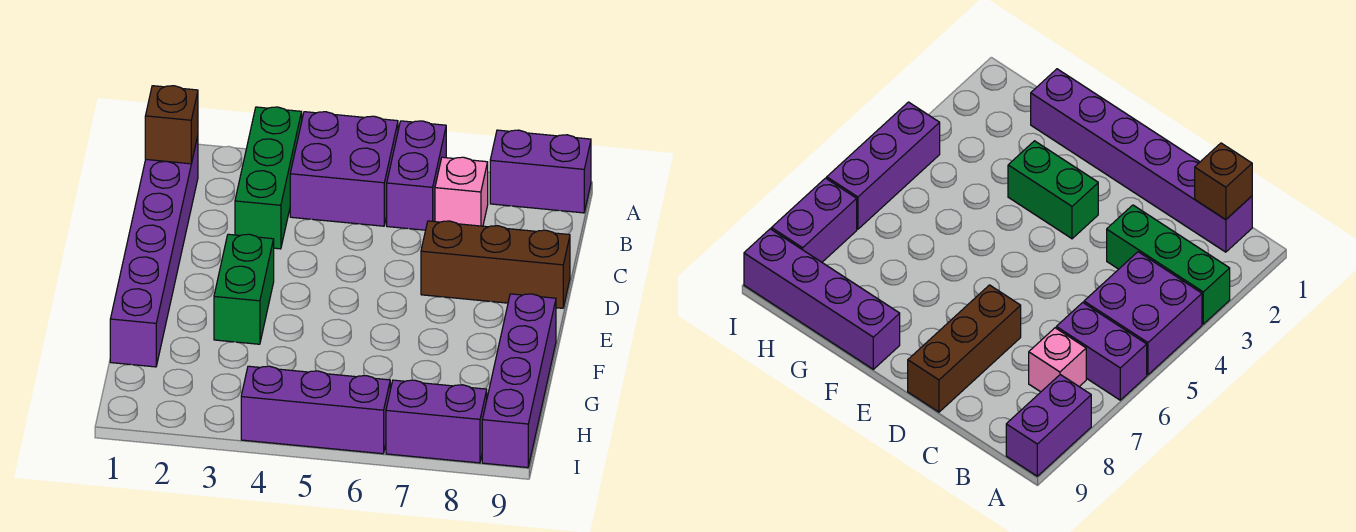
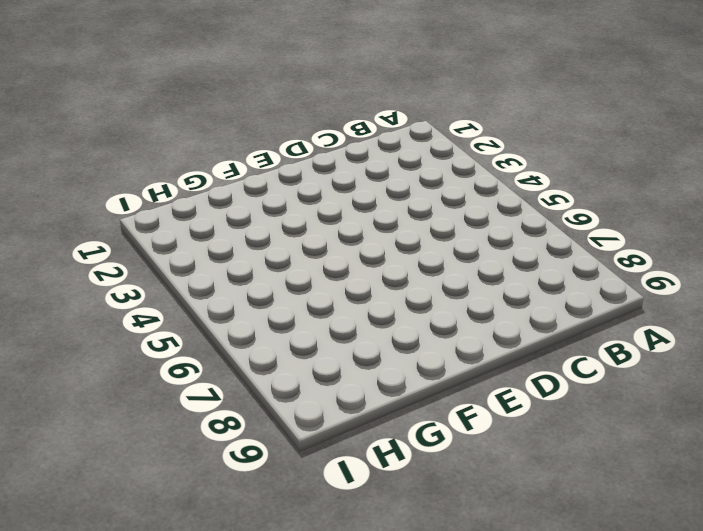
none -> green 1x3 brick [235,107,302,249]
none -> purple 2x2 brick [290,112,398,226]
none -> purple 1x2 brick [387,121,446,230]

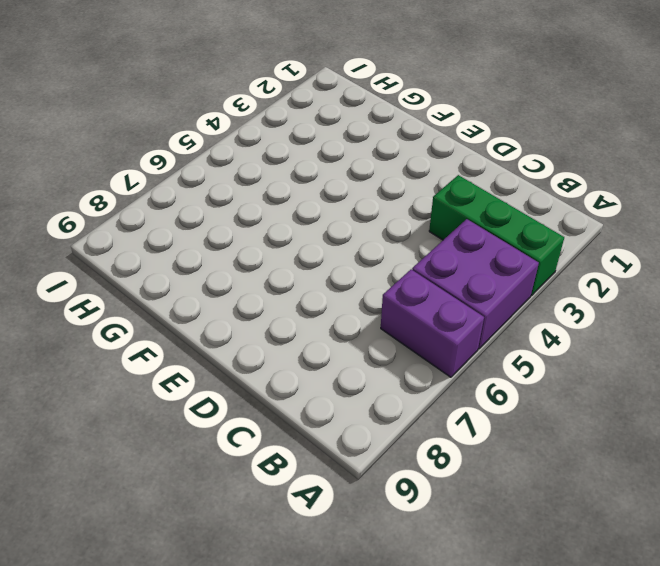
none -> purple 1x2 brick [490,130,591,213]
none -> purple 1x6 brick [110,136,198,367]
none -> pink 1x1 brick [435,157,488,226]

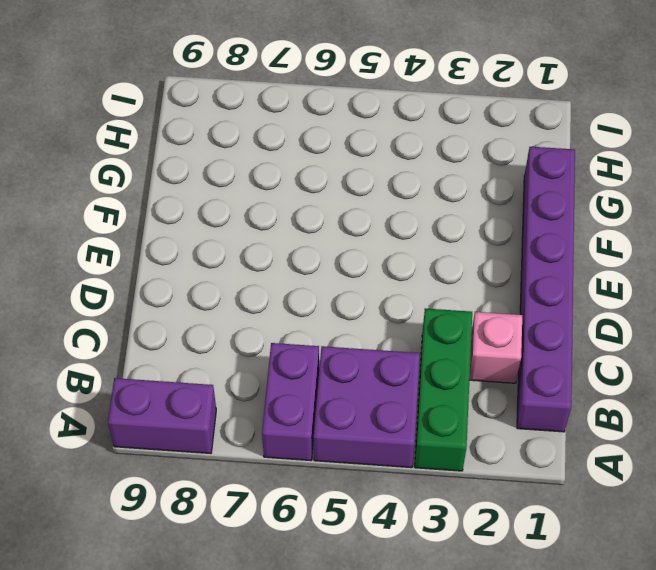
pink 1x1 brick [469,312,522,383] -> pink 1x1 brick moved to [435,157,488,226]
none -> brown 1x3 brick [421,221,570,308]
none -> green 1x2 brick [214,234,274,344]
none -> purple 1x4 brick [482,294,556,468]

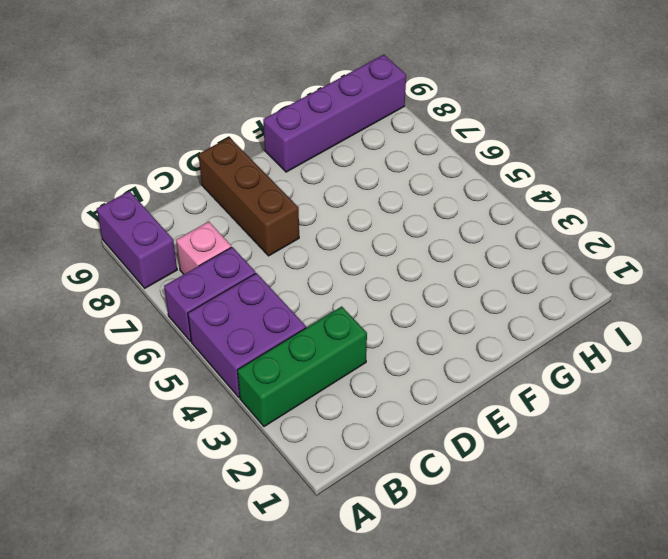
none -> purple 1x6 brick [110,136,198,367]
none -> green 1x2 brick [214,234,274,344]
none -> purple 1x3 brick [241,366,390,454]

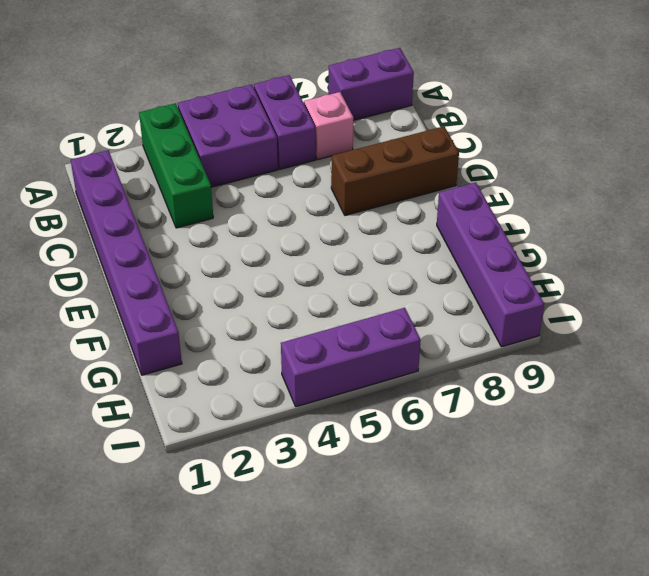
none -> green 1x2 brick [214,234,274,344]
none -> purple 1x2 brick [386,380,487,463]
none -> brown 1x1 brick [145,86,198,164]

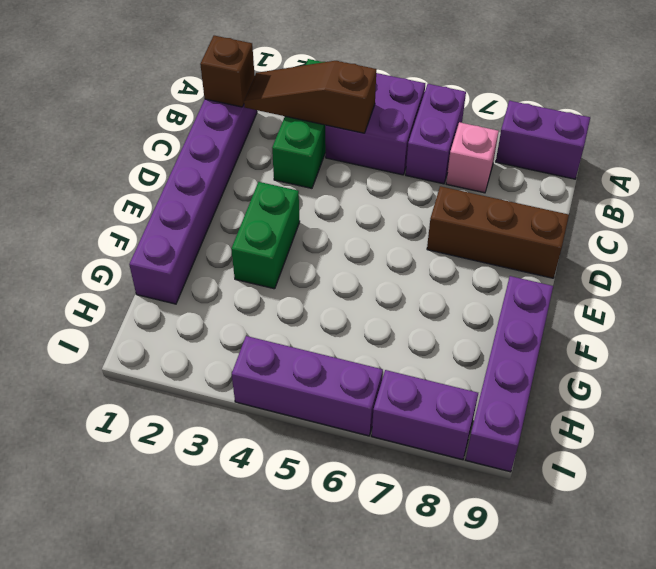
brown 1x3 slope [244,61,376,133] -> none

